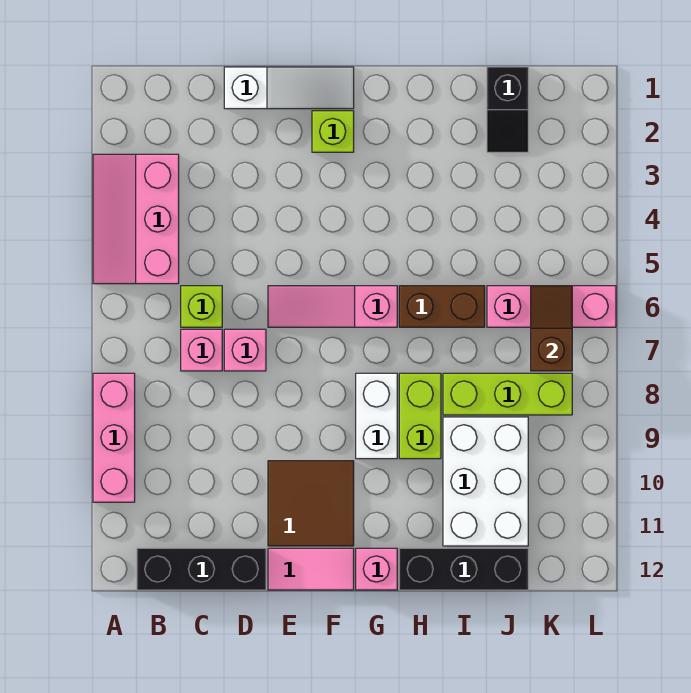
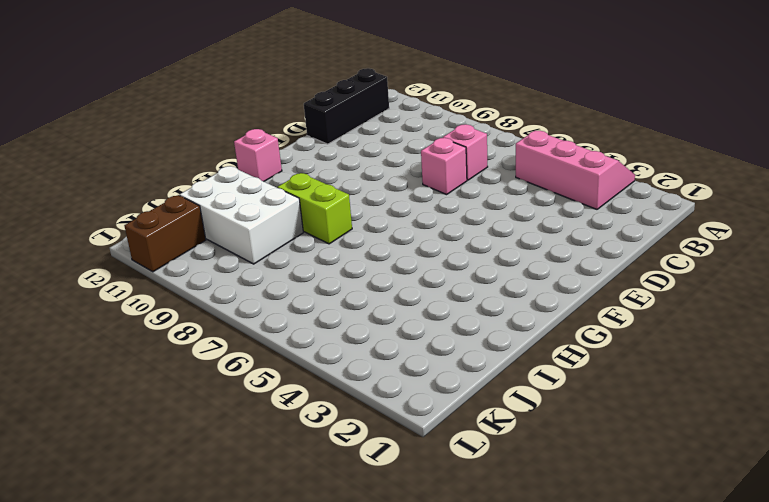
brown 1x2 brick [124,195,206,272] -> brown 1x2 brick moved to [399,286,485,327]
none -> pink 1x3 brick [93,373,135,502]
none -> lime 1x1 brick [181,286,222,327]
none -> white 1x3 slope [224,67,354,109]

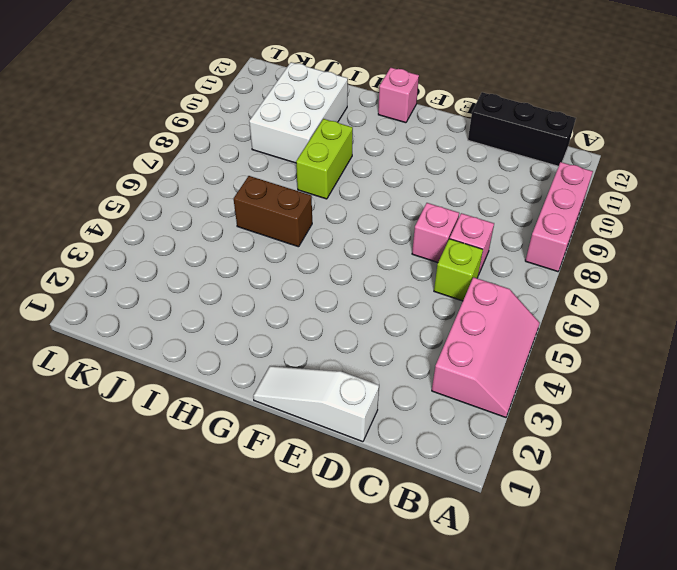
none -> pink 1x3 slope [268,286,397,327]
none -> brown 2x2 tile [268,461,354,546]
none -> pink 1x2 tile [268,548,354,590]

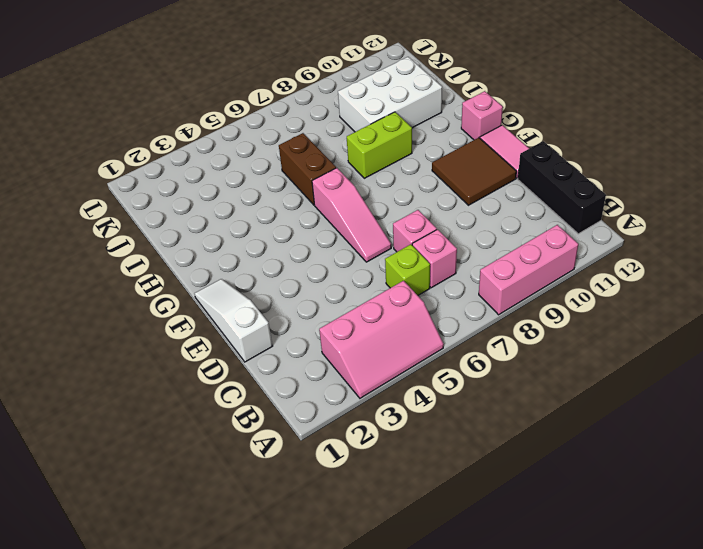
none -> lime 1x1 brick [312,111,354,152]
none -> white 1x2 brick [356,373,397,459]
none -> black 1x3 brick [399,548,528,590]

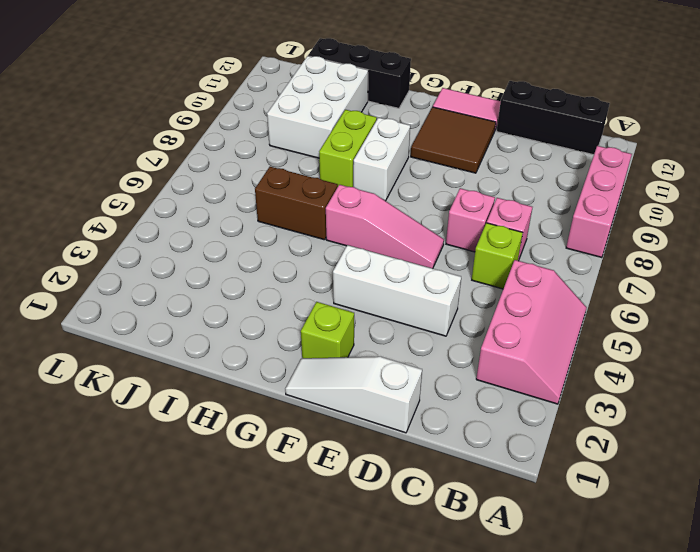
white 1x3 brick [333,245,461,336] -> none
none -> pink 1x1 brick [356,548,397,590]
none -> lime 1x3 brick [443,373,572,415]
none -> black 1x2 slope [487,67,528,152]

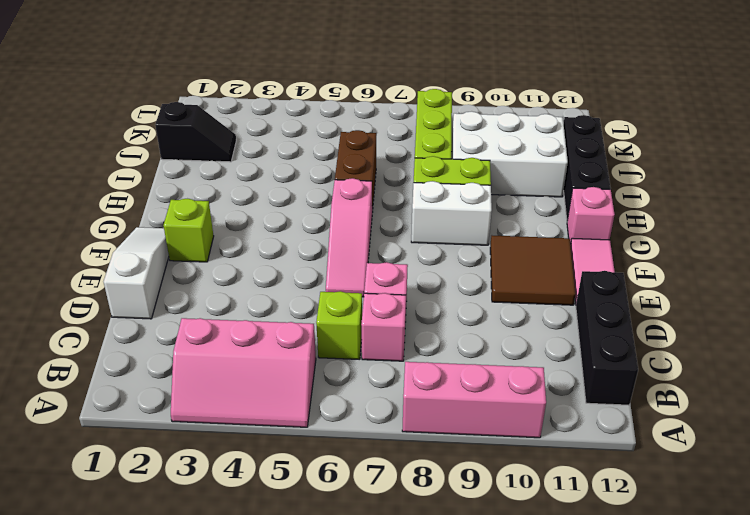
none -> pink 1x3 brick [487,286,616,327]
none -> brown 1x2 slope [531,286,572,371]

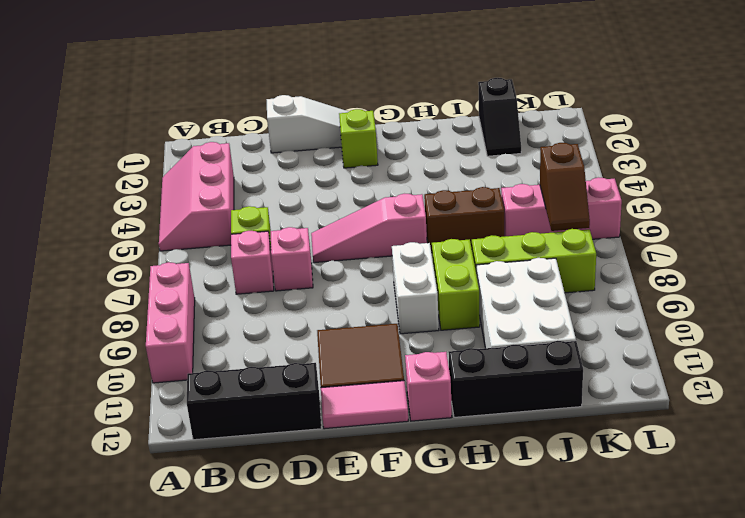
brown 1x2 slope [540,143,590,231] -> brown 1x2 slope turned to [531,286,572,371]

